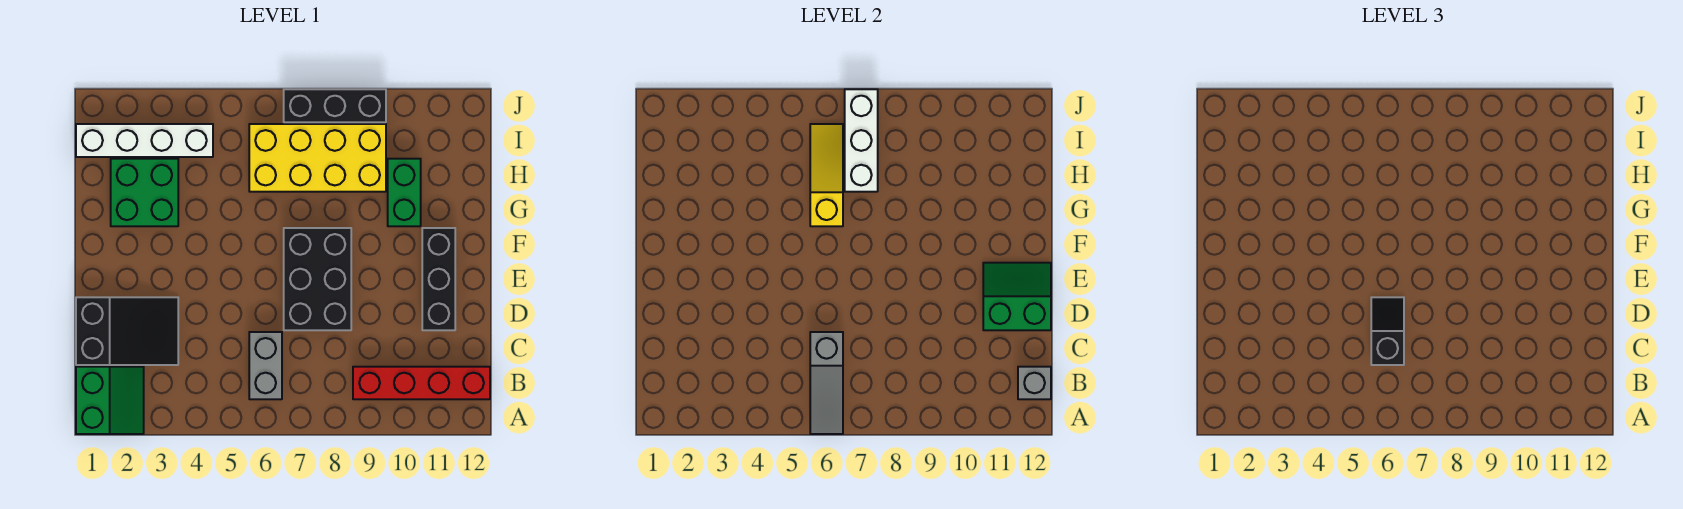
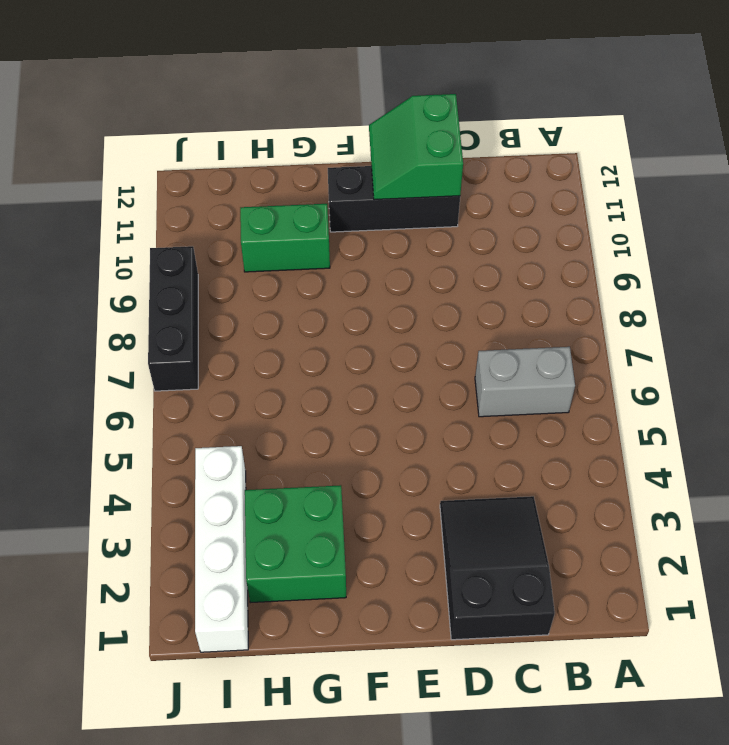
none -> green 2x2 slope [76,367,144,434]
none -> red 1x4 brick [353,367,490,399]
none -> black 2x3 brick [284,228,351,330]

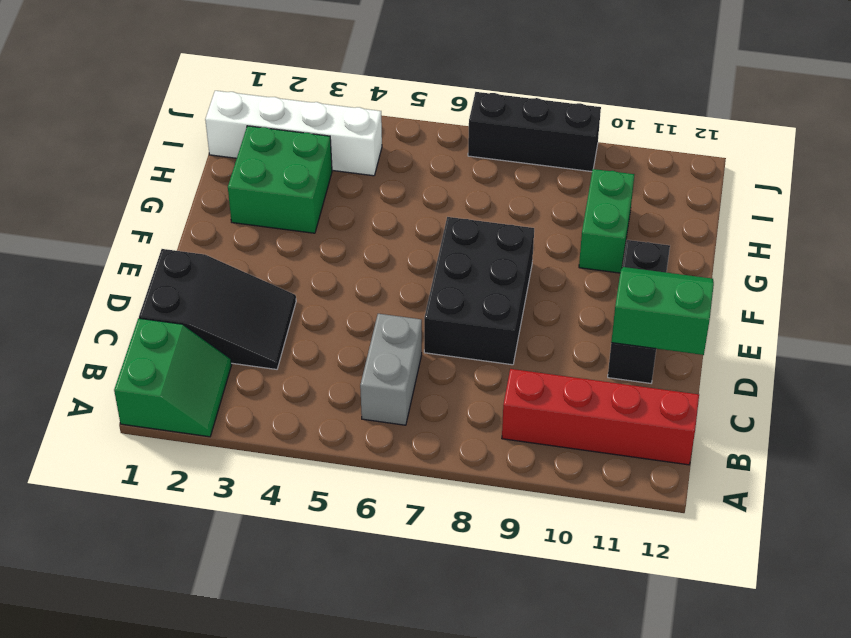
none -> yellow 2x4 brick [249,124,386,192]
none -> grey 1x3 slope [810,332,843,434]
none -> grey 1x1 brick [1018,367,1051,399]

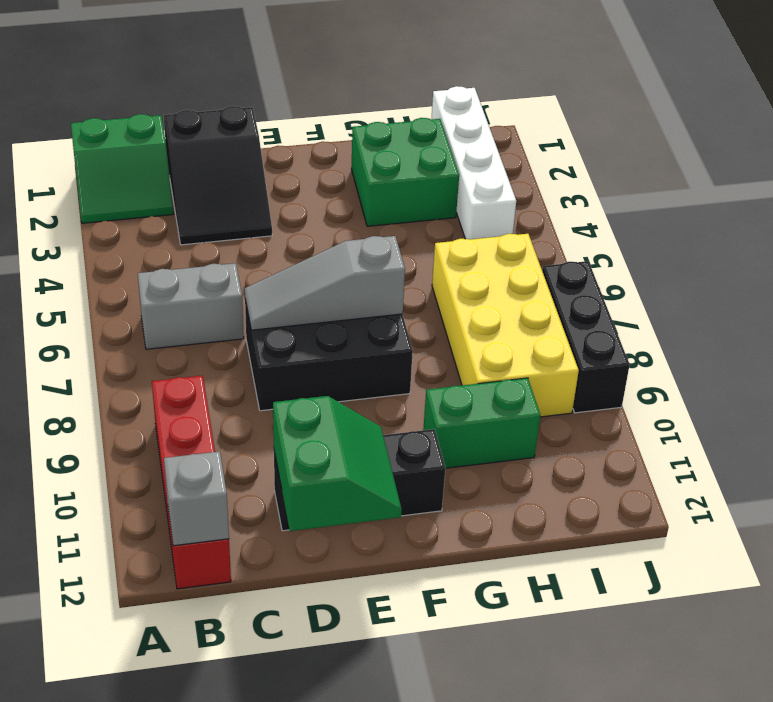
grey 1x3 slope [245,236,405,330] -> grey 1x3 slope moved to [810,332,843,434]
none -> yellow 1x3 slope [810,124,843,226]
none -> white 1x3 brick [845,89,878,192]
none -> black 1x2 slope [1371,297,1404,365]

